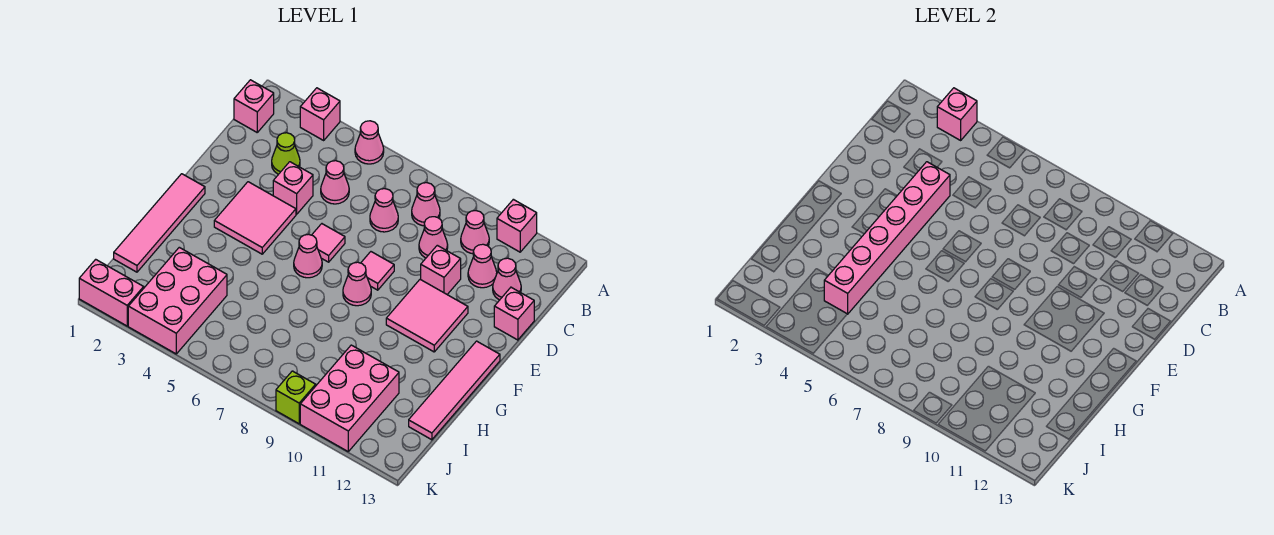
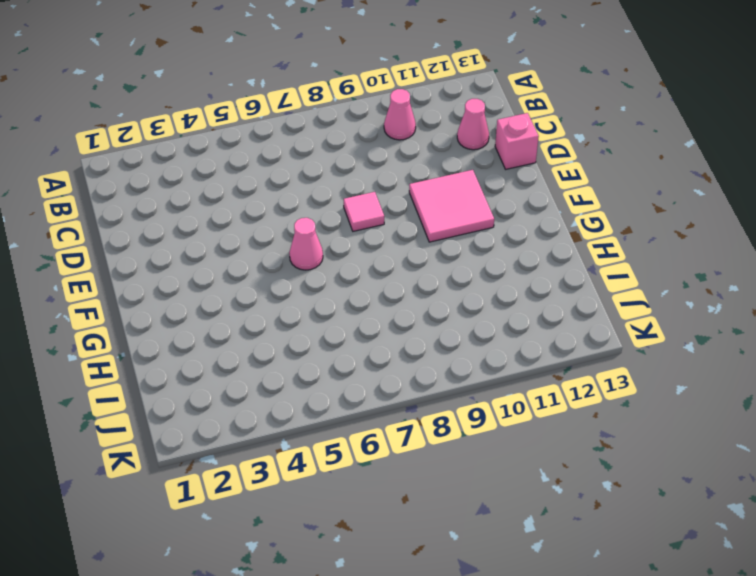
none -> pink 1x1 brick [300,88,340,140]
none -> pink 1x1 cone [355,121,384,164]
none -> pink 1x1 brick [497,199,537,252]

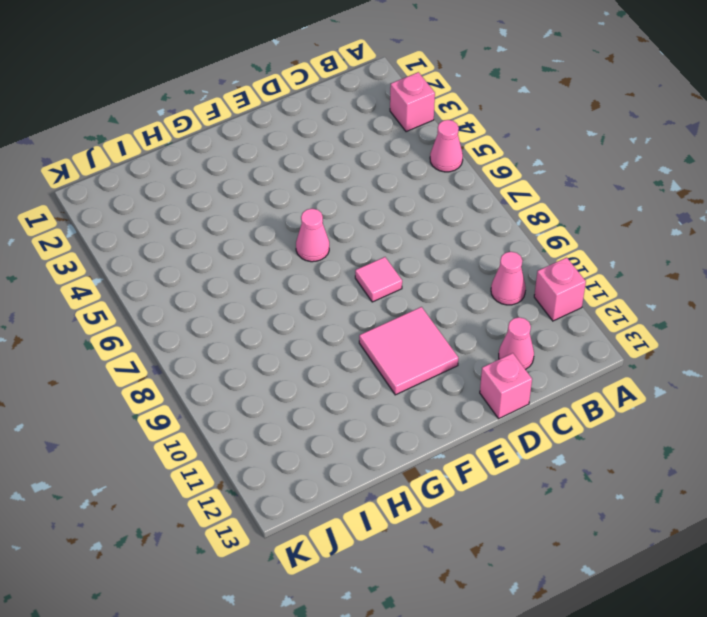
none -> pink 1x1 brick [234,80,274,132]
none -> pink 1x1 cone [412,183,440,226]
none -> lime 1x1 cone [272,133,300,174]

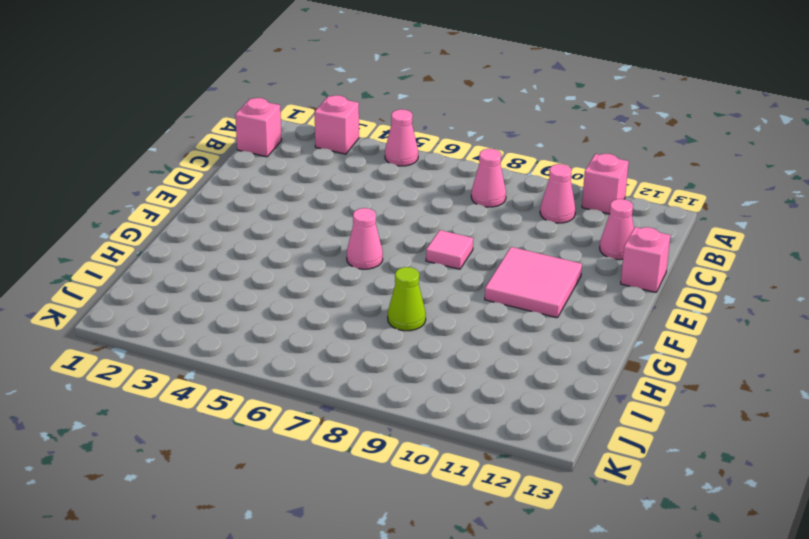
lime 1x1 cone [388,267,426,331] -> lime 1x1 cone moved to [272,133,300,174]
none -> pink 1x1 cone [321,161,349,204]
none -> pink 1x1 cone [370,189,398,232]
none -> pink 1x1 cone [419,217,448,258]

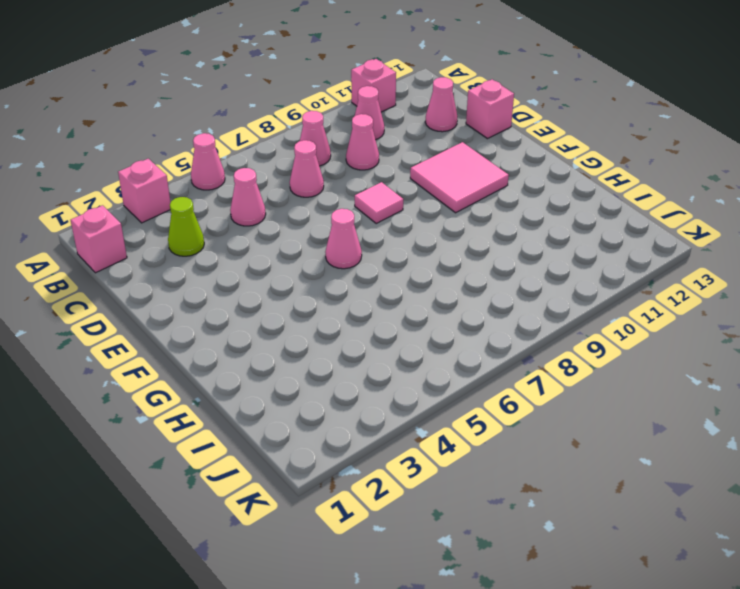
none -> pink 1x1 cone [468,244,497,288]
none -> pink 1x1 brick [273,162,313,214]
none -> pink 1x1 brick [421,245,461,294]

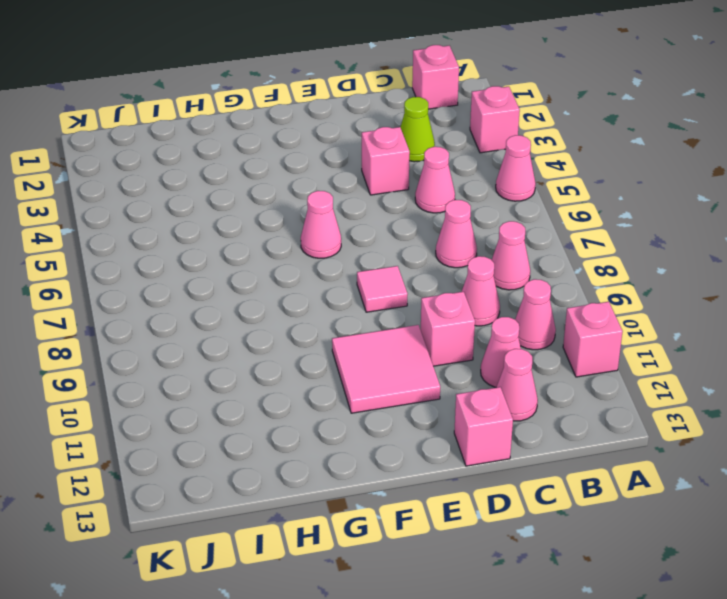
none -> pink 2x2 tile [214,182,296,254]
none -> pink 1x1 tile [312,224,345,262]
none -> pink 1x4 tile [114,174,205,272]

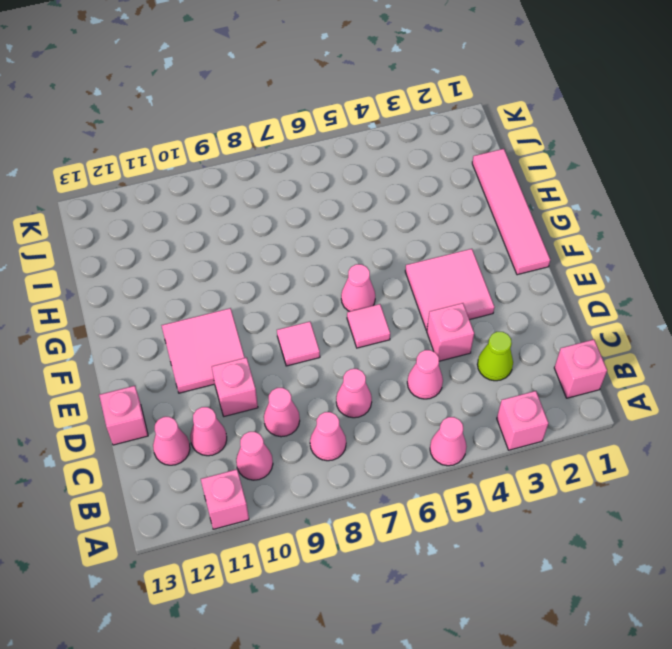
none -> pink 1x1 cone [343,262,371,306]
none -> pink 1x4 tile [409,341,500,440]
none -> pink 2x3 brick [128,247,227,354]

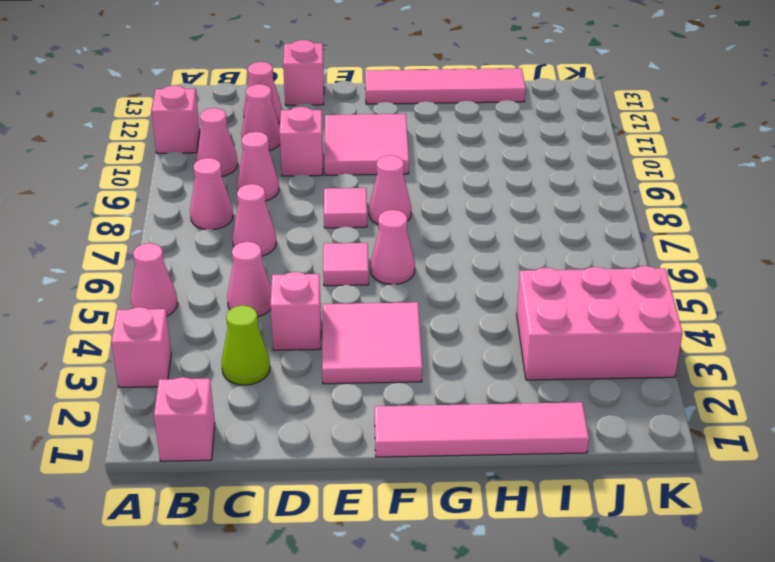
none -> pink 2x3 brick [300,345,399,451]
none -> pink 1x2 brick [79,259,144,326]
none -> lime 1x1 brick [276,371,316,424]

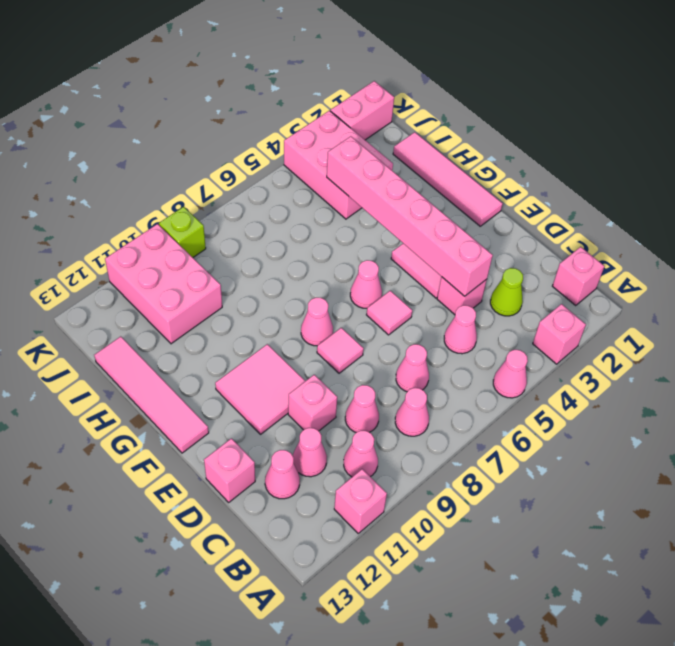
none -> pink 1x1 brick [937,88,977,140]

